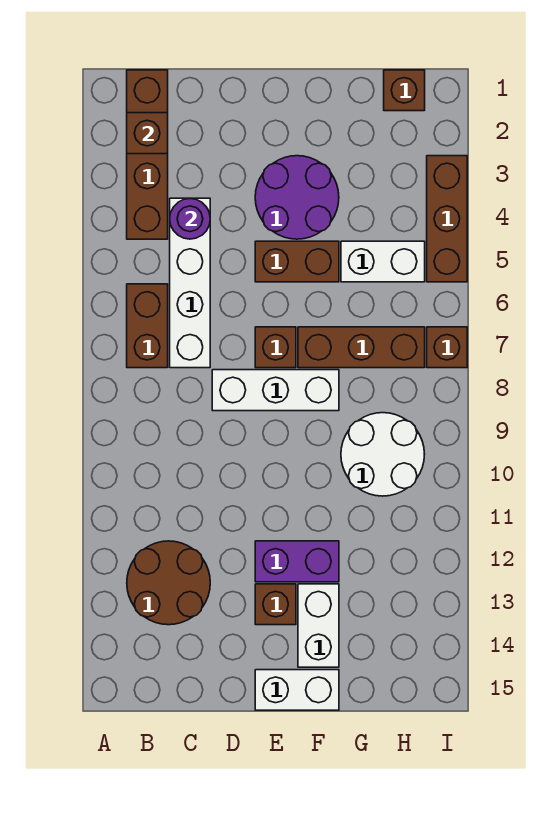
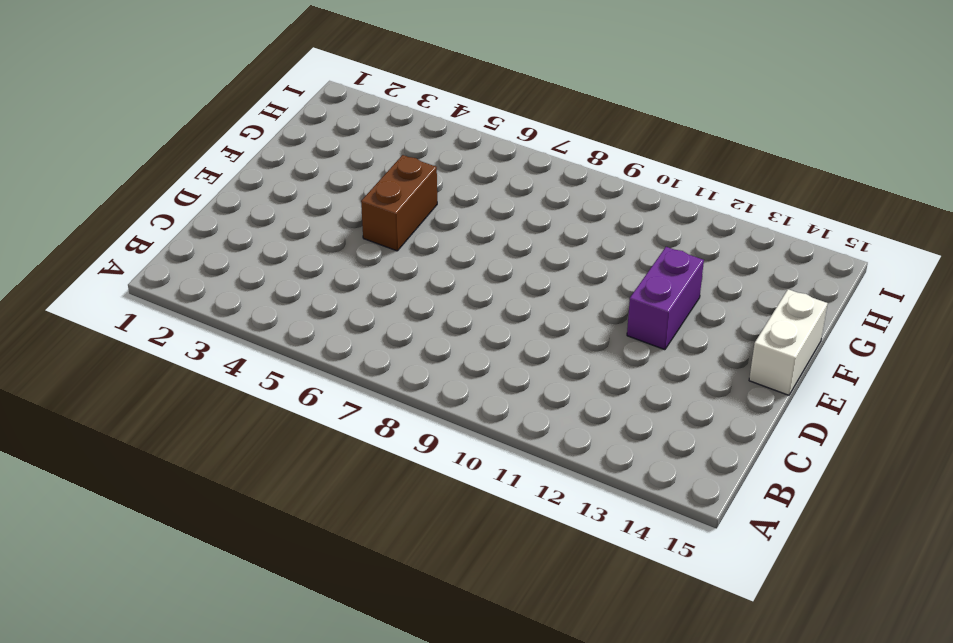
none -> brown 1x4 brick [127,70,168,239]
none -> brown 1x2 brick [127,284,168,368]
none -> brown 2x2 round brick [127,541,210,625]

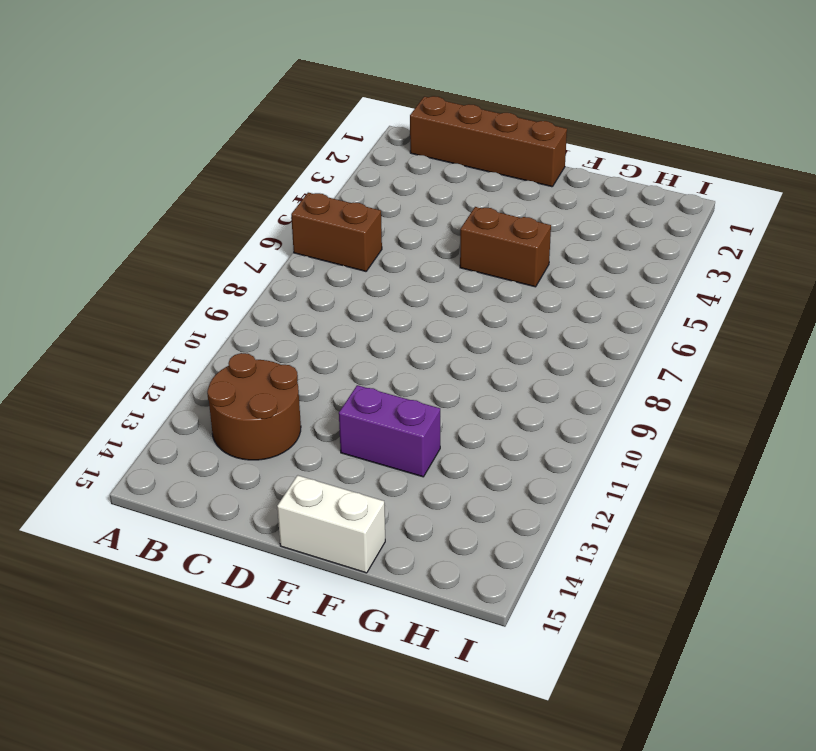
brown 1x2 brick [291,193,382,271] -> brown 1x2 brick turned to [127,284,168,368]
brown 1x4 brick [410,96,567,187] -> brown 1x4 brick turned to [127,70,168,239]
none -> white 1x4 brick [170,198,210,368]
none -> white 1x3 brick [212,370,339,411]
none -> purple 2x2 round brick [255,156,339,239]

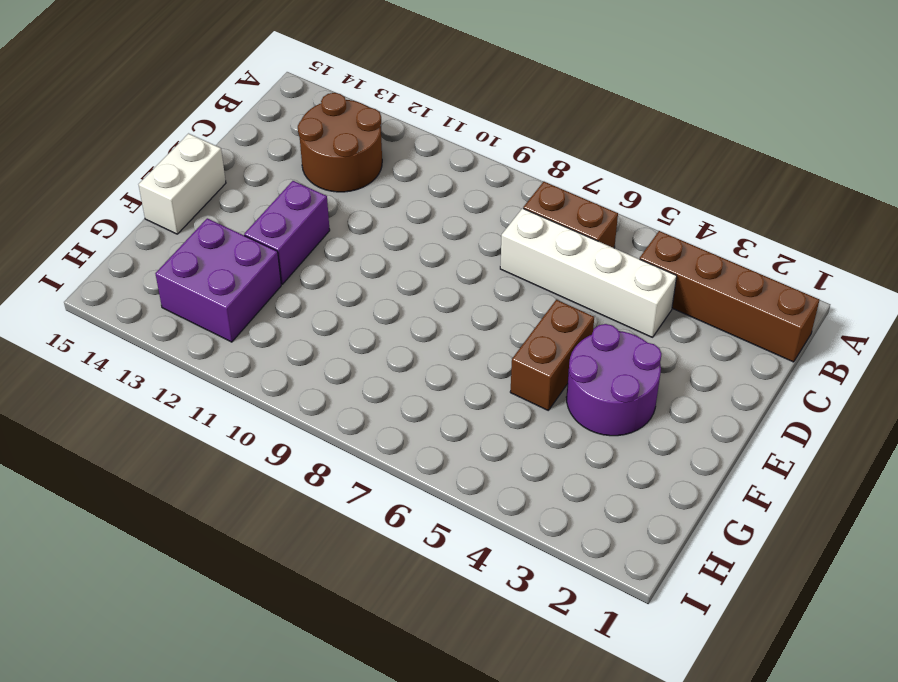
purple 2x2 brick [155,218,281,342] -> none
none -> white 1x3 brick [212,370,339,411]
none -> brown 1x1 brick [255,327,296,368]
none -> brown 1x1 brick [255,584,296,625]

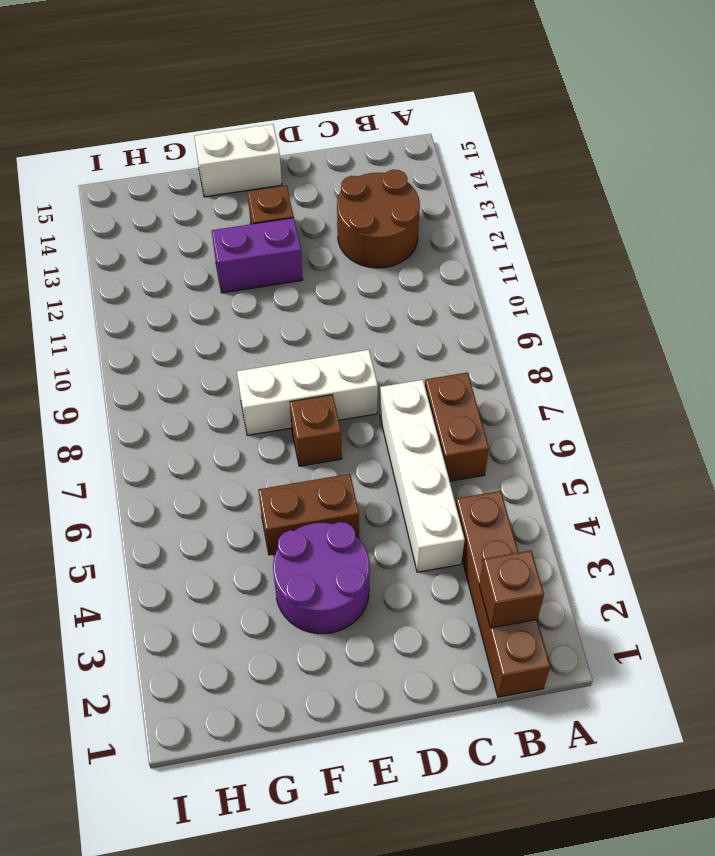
none -> brown 1x3 brick [298,327,425,368]
none -> white 1x2 brick [298,584,339,667]
none -> white 1x2 brick [341,241,425,282]

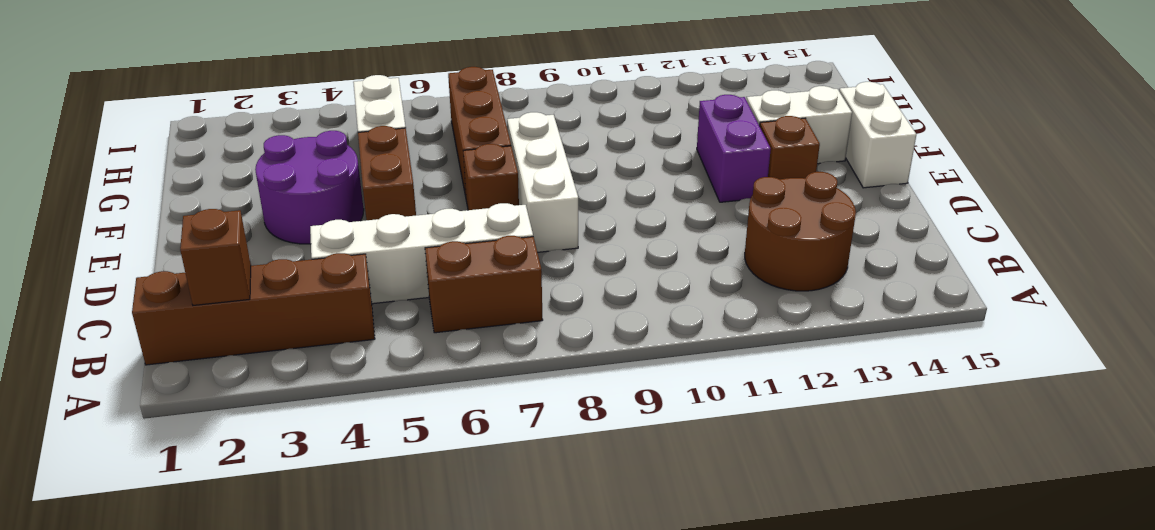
none -> white 2x2 round brick [341,413,425,496]
none -> brown 1x1 brick [384,70,425,111]
none -> brown 1x3 brick [427,156,467,282]

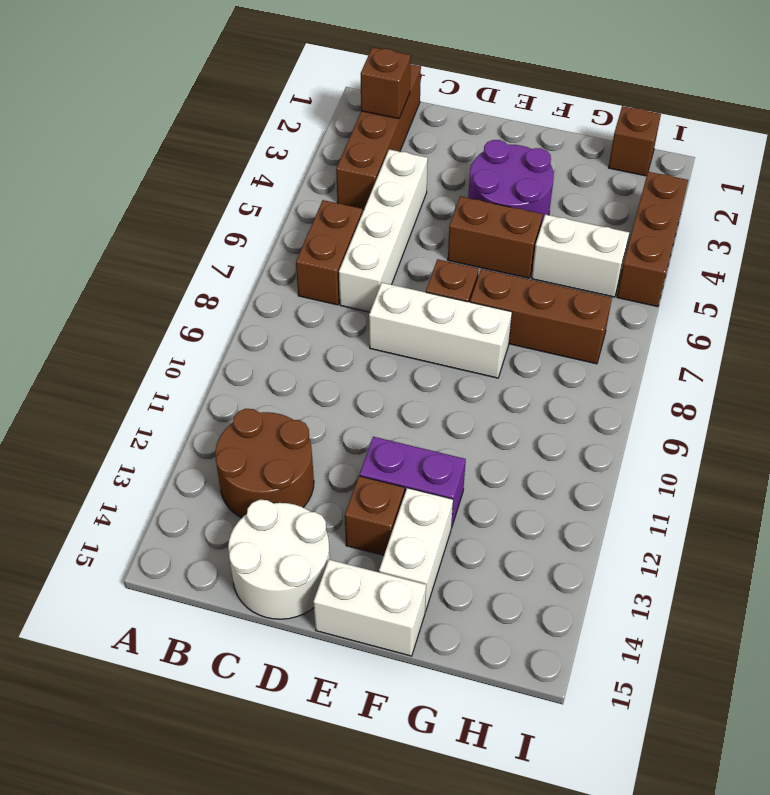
white 2x2 round brick [228,500,330,619] -> white 2x2 round brick moved to [341,413,425,496]
none -> brown 1x1 brick [427,327,467,368]
none -> purple 1x1 round brick [170,198,210,239]

